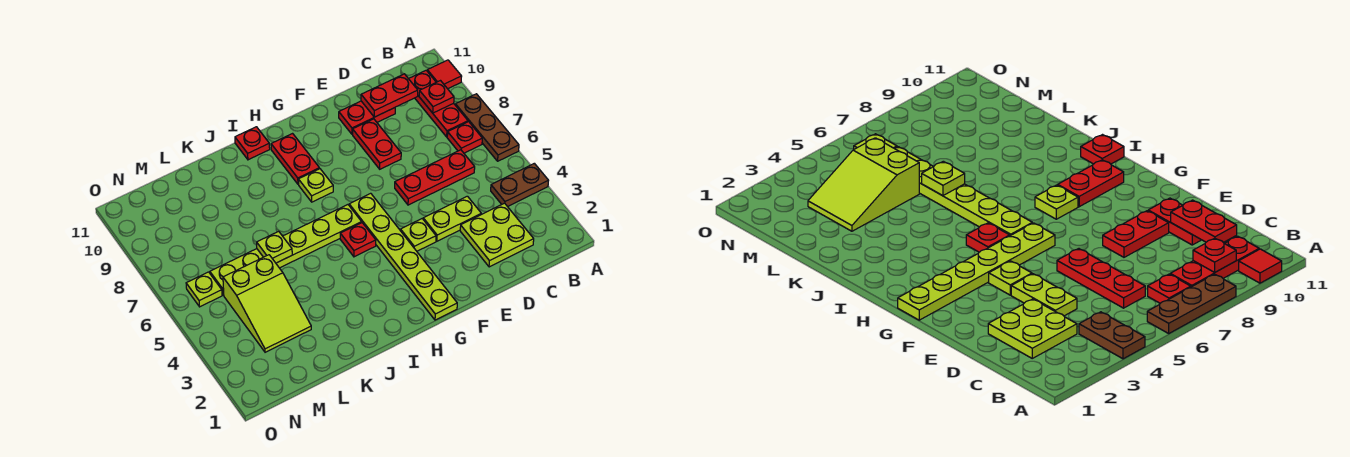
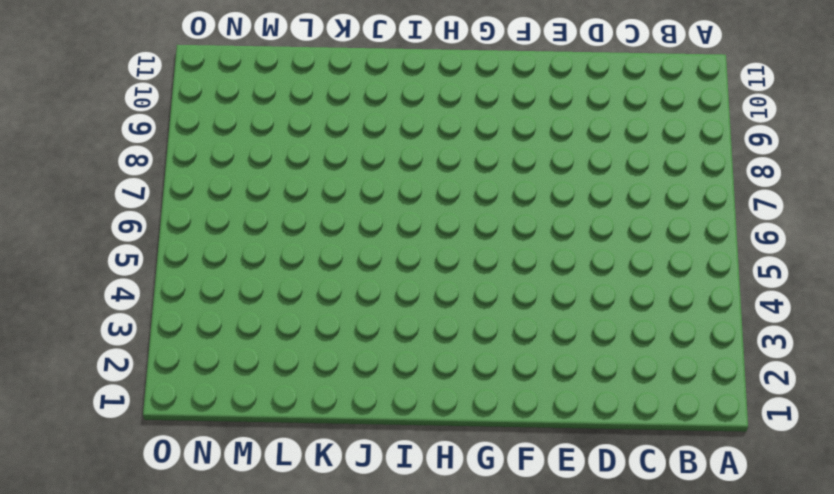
none -> brown 1x2 plate [491,163,549,207]
none -> brown 1x3 plate [455,94,519,161]
none -> red 1x1 tile [427,60,462,89]

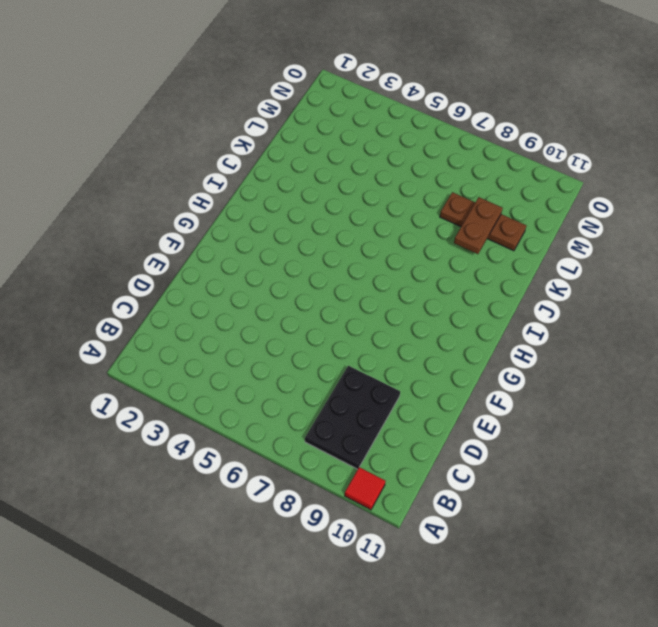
black 2x3 plate [305,366,400,469] -> red 1x3 plate [409,70,468,137]
brown 1x2 plate [454,197,503,254] -> brown 1x2 plate moved to [491,163,549,207]
brown 1x3 plate [440,192,526,251] -> brown 1x3 plate moved to [455,94,519,161]
none -> red 1x1 plate [447,122,482,153]
none -> lime 2x2 plate [460,203,534,267]
none -> red 1x3 plate [395,150,475,205]

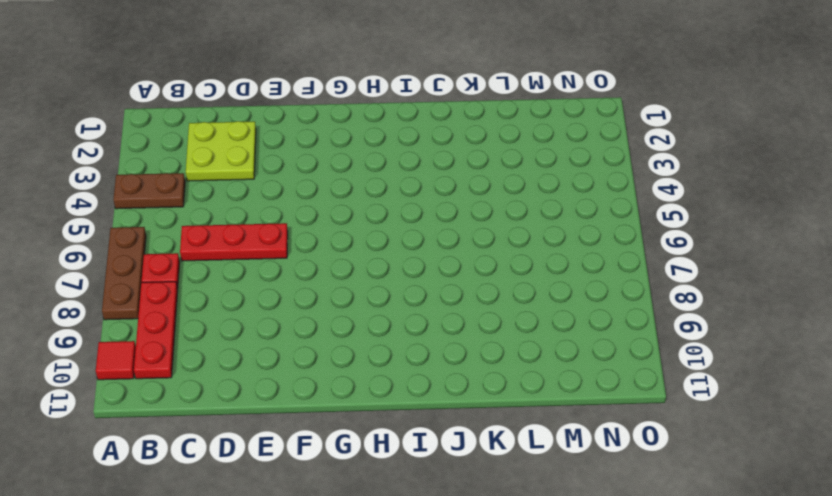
none -> lime 1x2 plate [423,196,481,241]
none -> red 1x2 plate [339,101,395,134]
none -> red 1x2 plate [353,119,401,169]

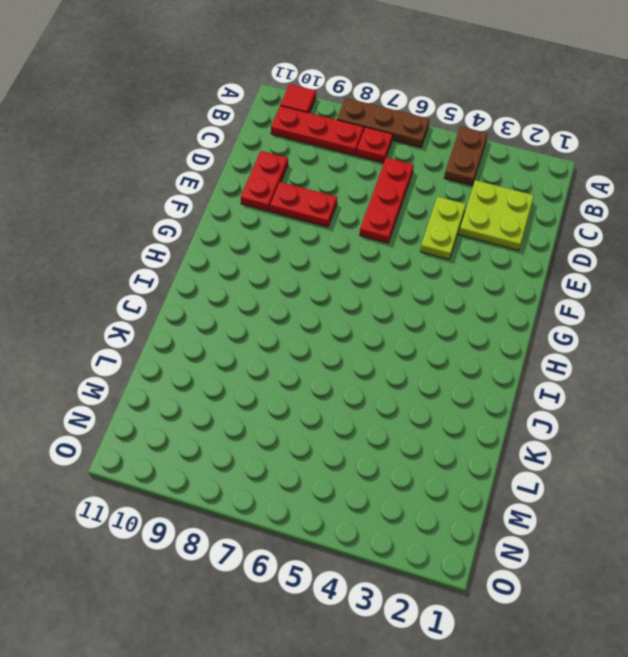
none -> lime 1x1 plate [401,219,436,251]
none -> lime 1x6 plate [349,193,457,320]
none -> red 1x1 plate [340,223,376,257]

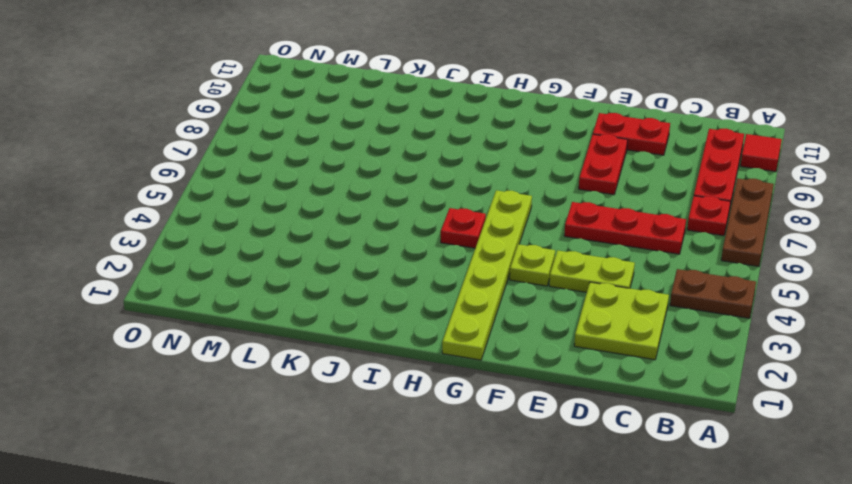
none -> lime 1x6 plate [210,205,362,295]
none -> lime 1x1 plate [298,169,333,202]
none -> red 1x2 plate [271,134,320,184]

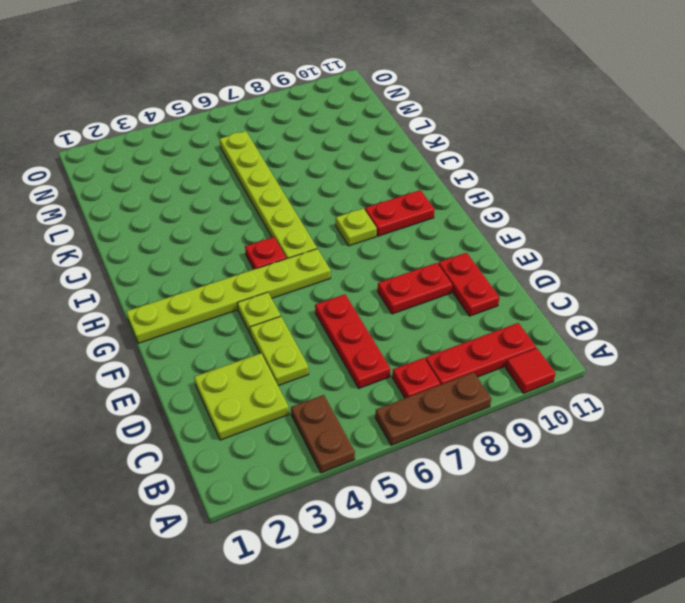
none -> red 1x1 plate [235,127,270,160]
none -> lime 2x3 slope [223,255,311,352]
none -> lime 1x1 plate [186,272,222,307]

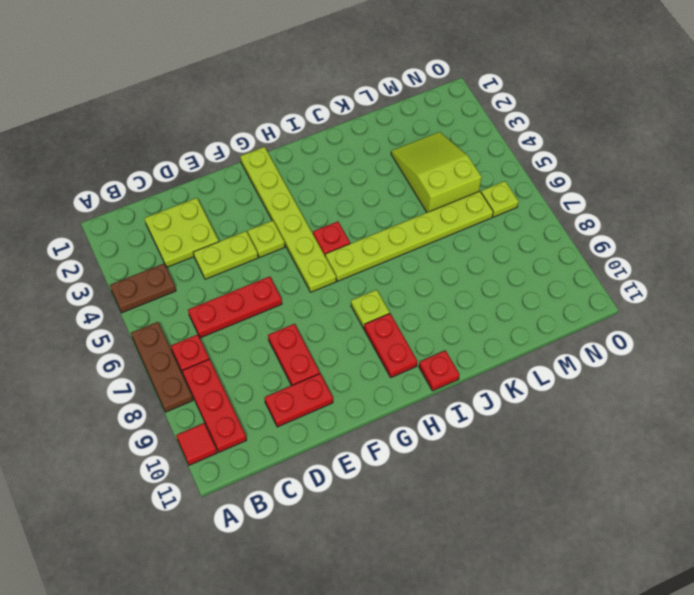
none -> red 1x1 plate [419,81,454,113]
none -> red 1x2 plate [361,74,418,117]
none -> lime 1x1 plate [257,231,292,263]

